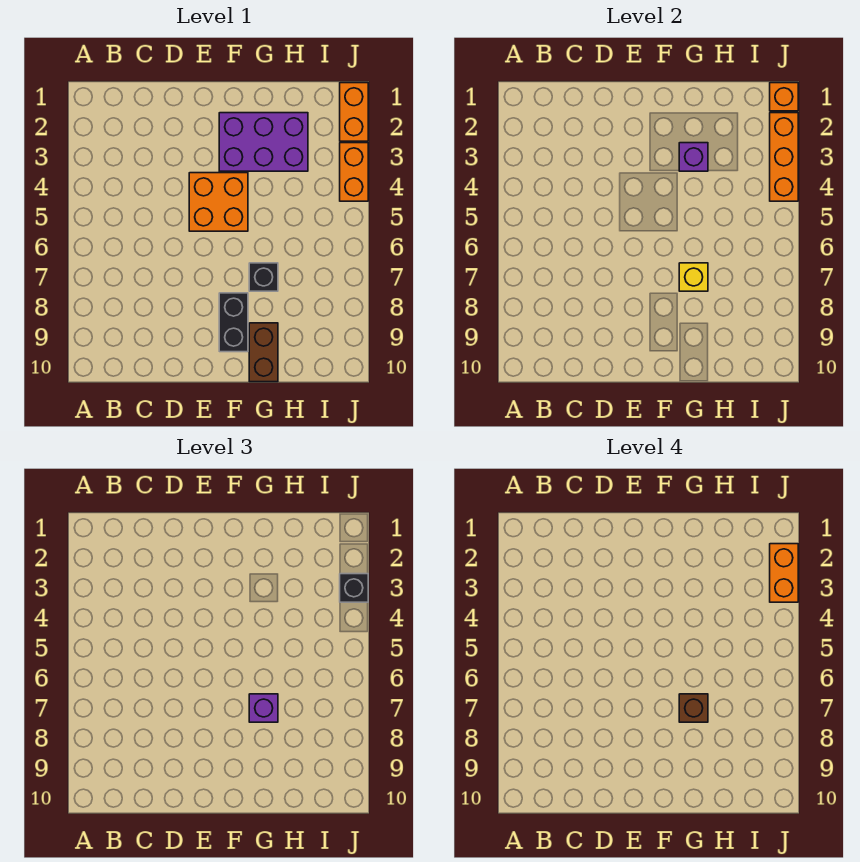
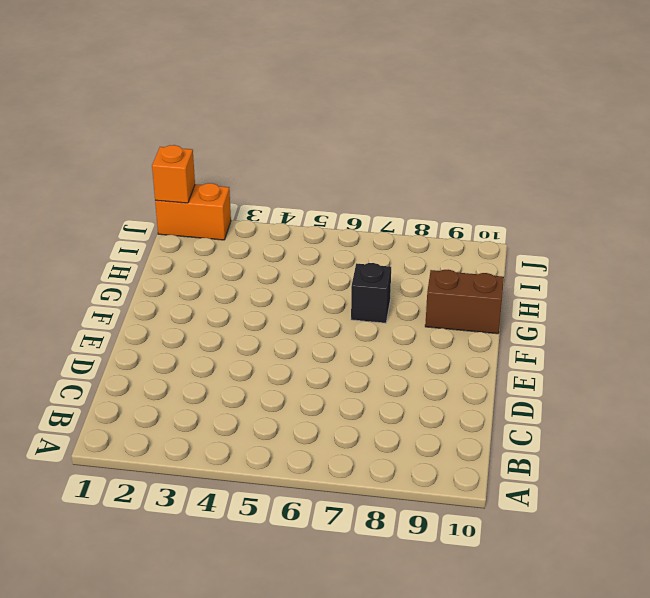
none -> orange 2x2 brick [189,173,248,231]
none -> purple 2x3 brick [219,113,308,171]
none -> black 1x2 brick [219,293,248,352]

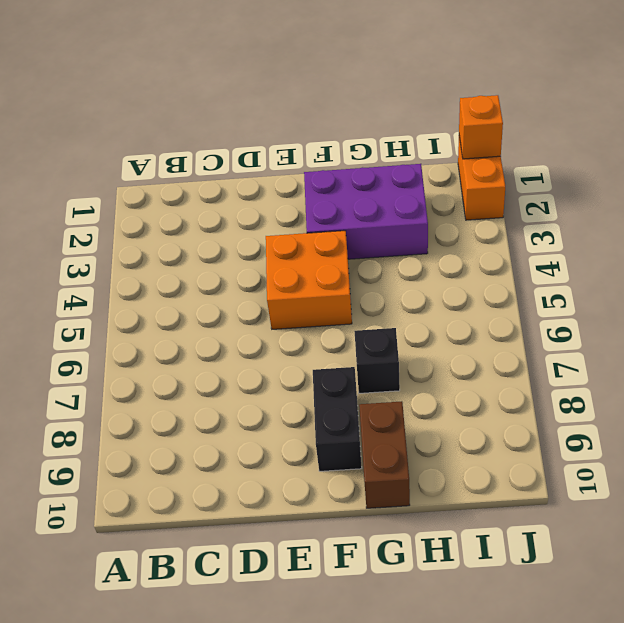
none -> orange 1x2 brick [340,143,368,201]
none -> purple 1x1 brick [679,143,708,171]
none -> yellow 1x1 brick [679,263,708,291]

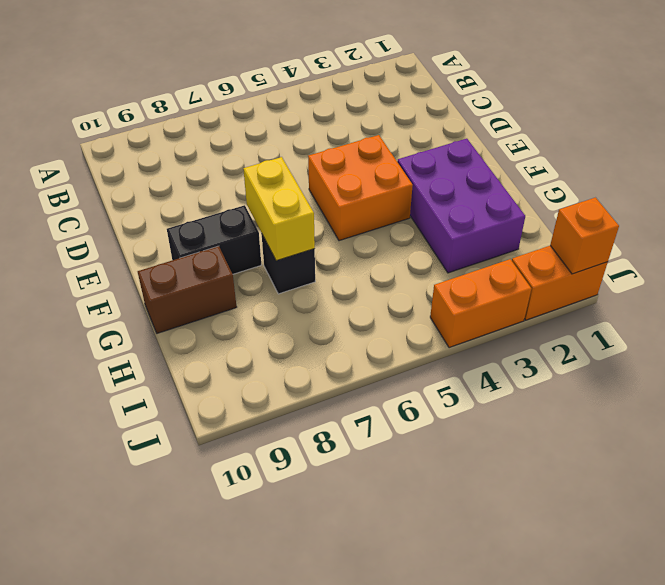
yellow 1x2 brick [243,157,315,261] -> yellow 1x1 brick [679,263,708,291]
none -> purple 1x1 brick [679,143,708,171]
none -> orange 1x3 brick [770,113,798,201]
none -> purple 1x1 brick [249,694,278,722]

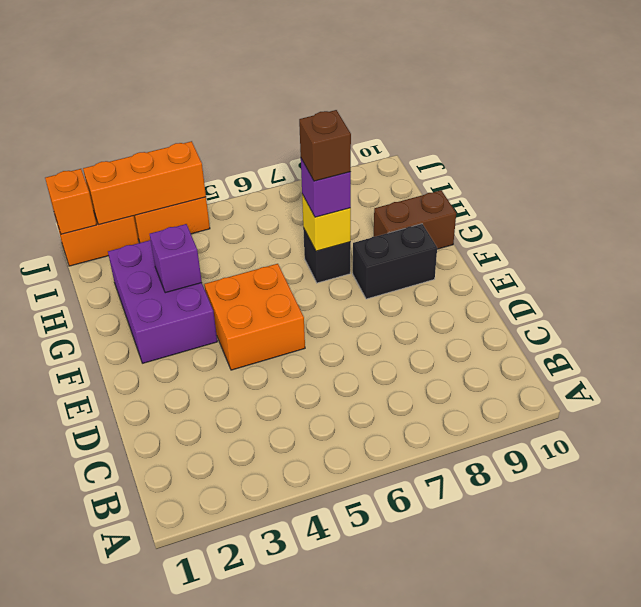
none -> black 1x1 brick [340,574,368,602]
none -> orange 1x2 brick [770,544,798,602]

